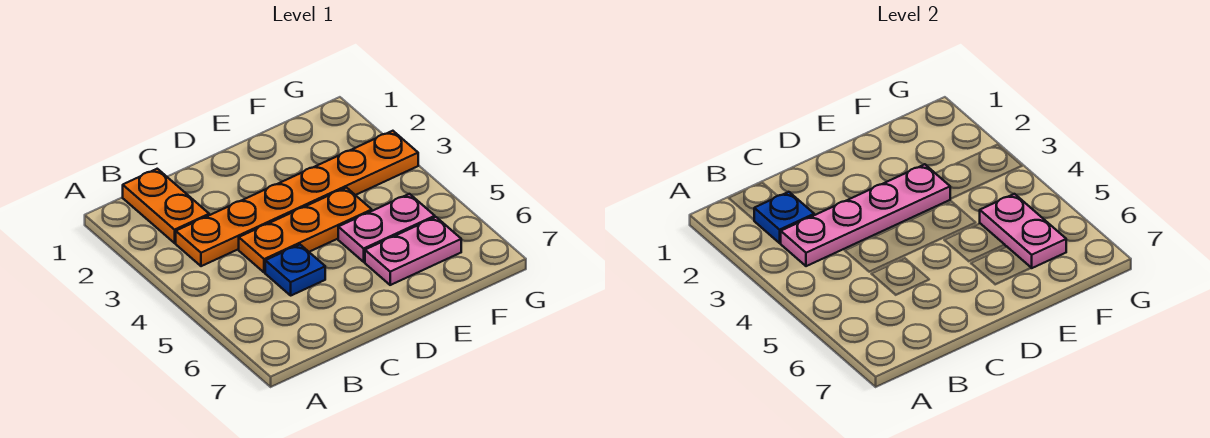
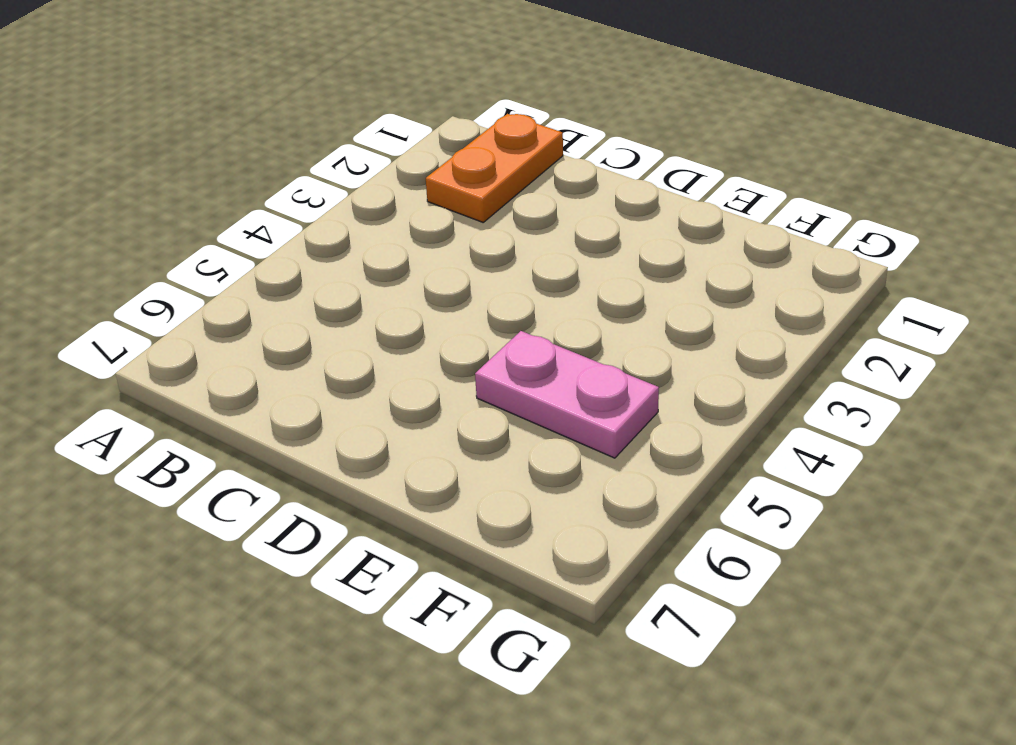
none -> orange 1x6 plate [176,131,418,266]
none -> orange 1x3 plate [239,188,372,273]

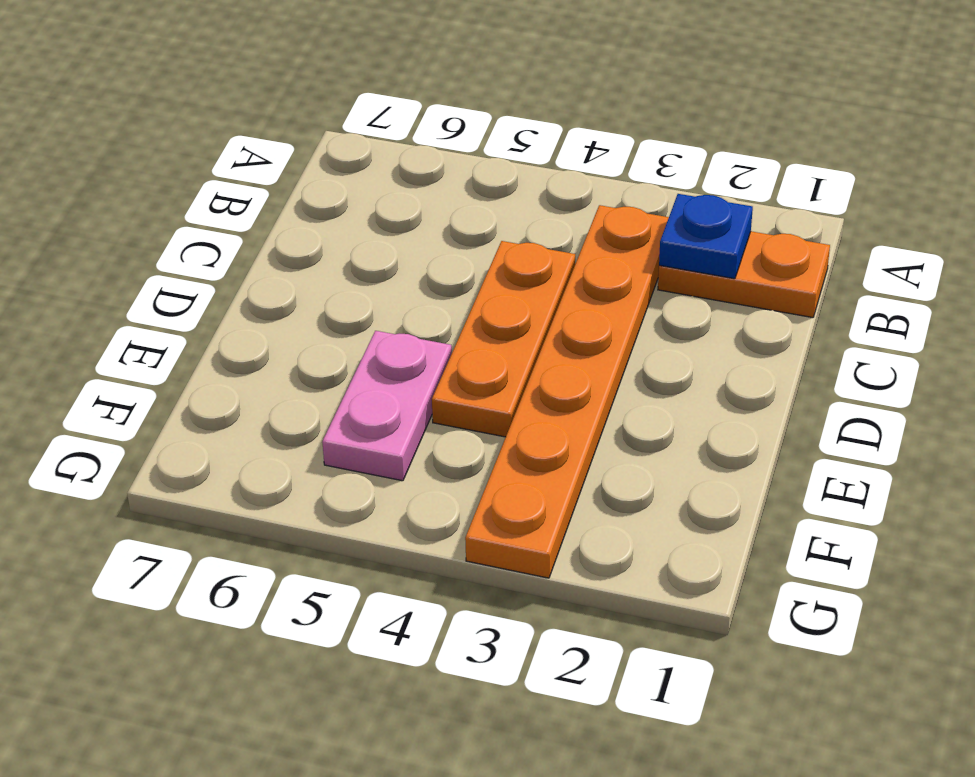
none -> blue 1x1 plate [265,245,325,295]
none -> pink 1x2 plate [365,217,461,285]

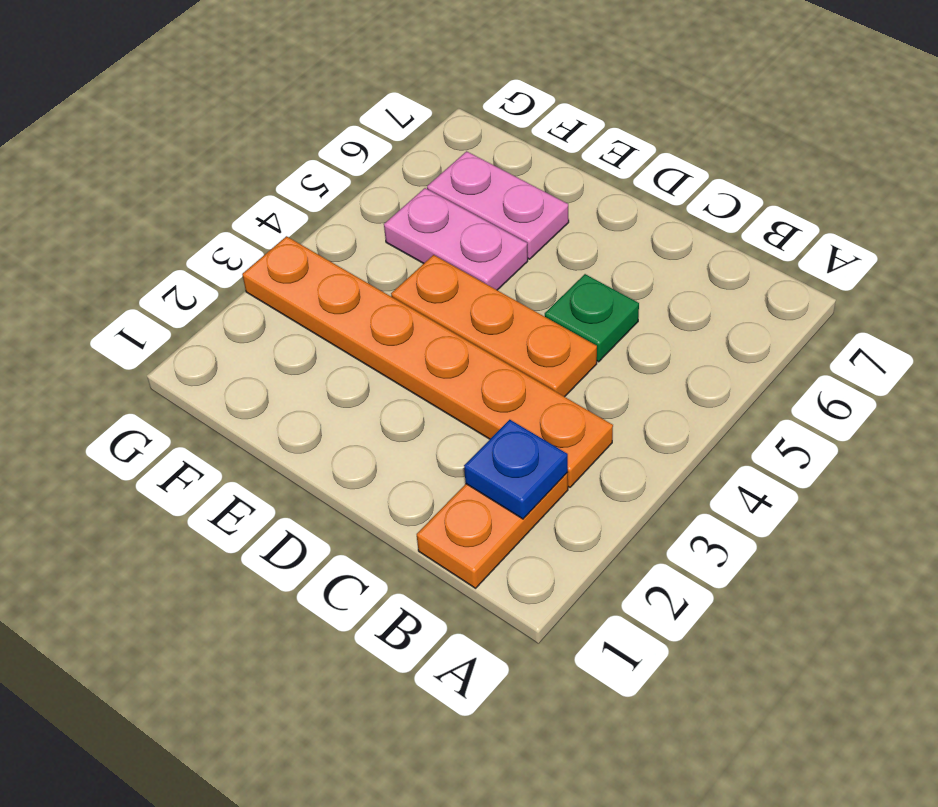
green 1x1 plate [545,274,639,362] -> blue 1x1 plate [265,245,325,295]
none -> pink 1x4 plate [781,164,950,266]
none -> pink 1x2 plate [980,194,1066,268]

